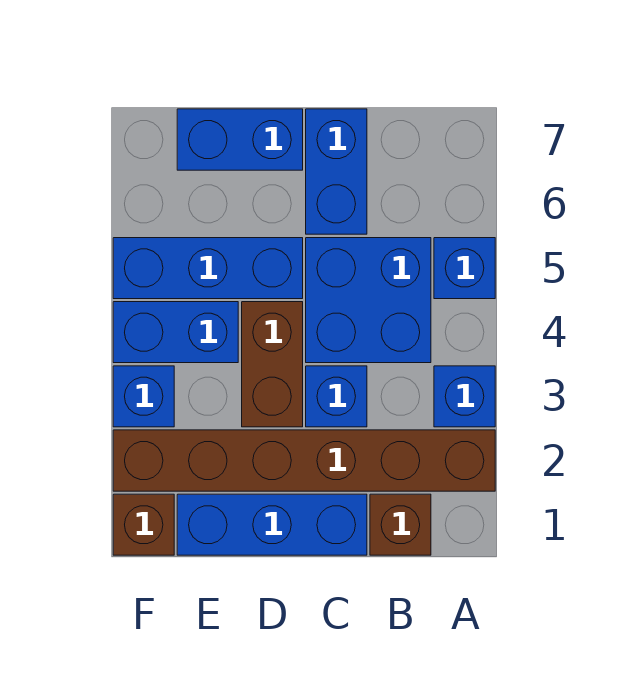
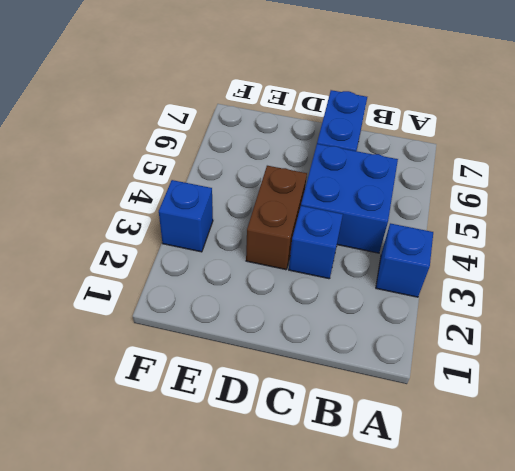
none -> brown 1x6 brick [113,430,495,491]
none -> blue 1x1 brick [434,238,495,299]
none -> brown 1x1 brick [370,494,431,555]

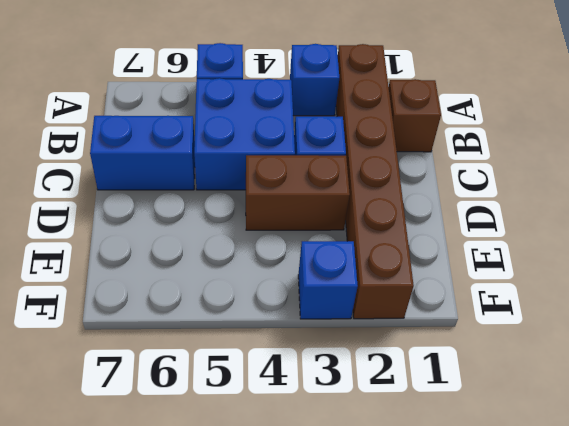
none -> blue 1x3 brick [177,494,367,555]
none -> blue 1x3 brick [113,238,303,299]
none -> blue 1x2 brick [177,109,303,170]

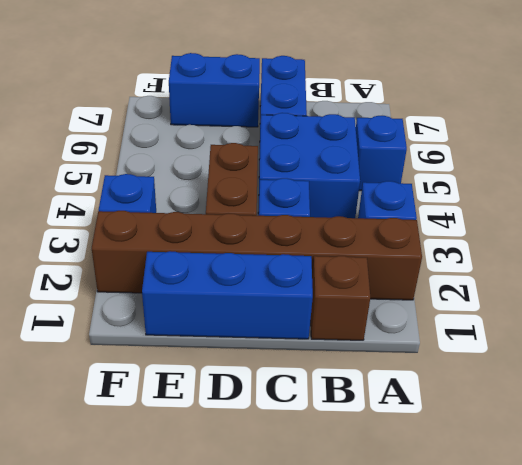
none -> blue 1x3 brick [113,238,303,299]
none -> blue 1x2 brick [113,302,238,363]
none -> brown 1x1 brick [113,494,174,555]

